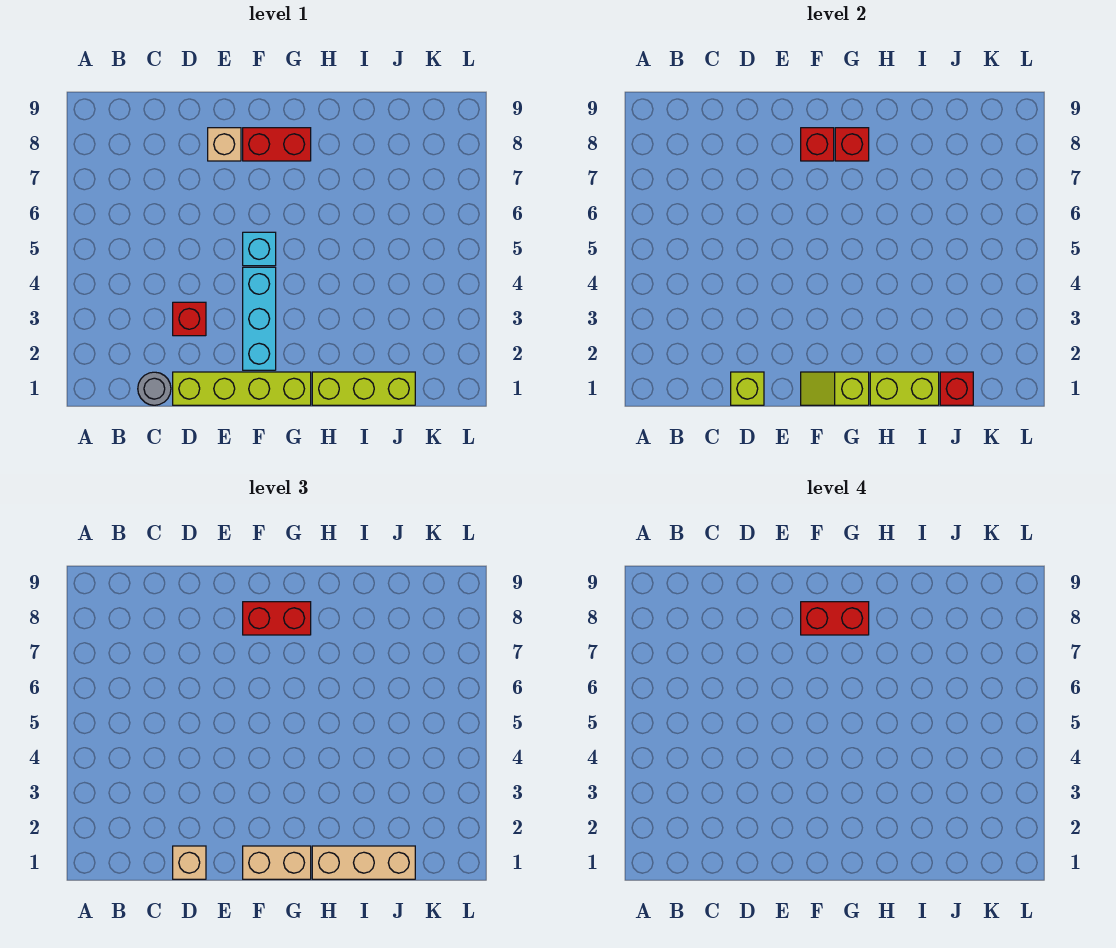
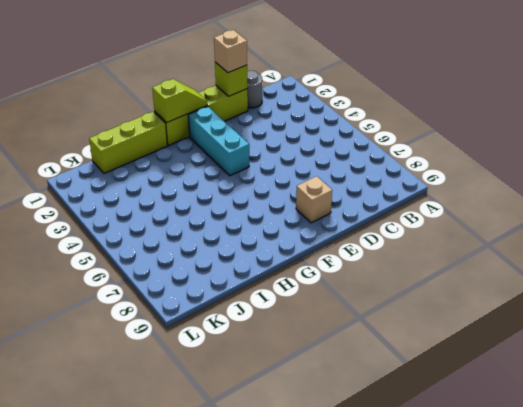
none -> red 1x1 brick [173,302,206,336]
none -> cyan 1x1 brick [243,232,276,266]
none -> red 1x2 brick [243,128,311,161]

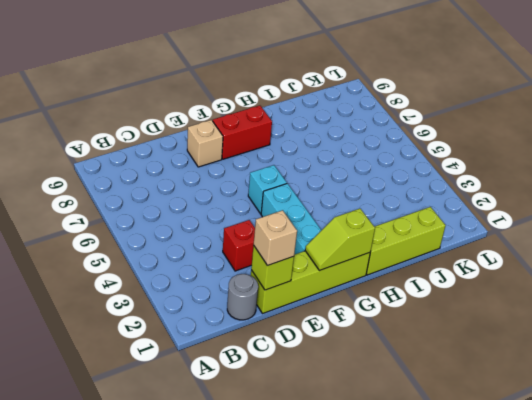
none -> red 1x1 brick [801,128,834,161]
none -> red 1x1 brick [835,128,869,161]
none -> lime 1x2 brick [870,372,939,405]

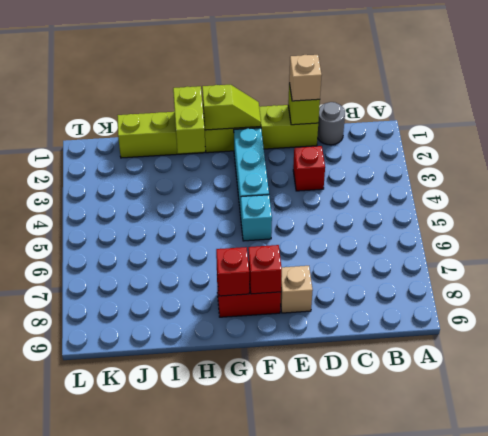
lime 1x2 brick [173,86,205,153] -> lime 1x2 brick turned to [870,372,939,405]
none -> red 1x1 brick [940,372,973,405]
none -> tan 1x2 brick [243,846,311,879]
none -> red 1x2 brick [243,602,311,635]

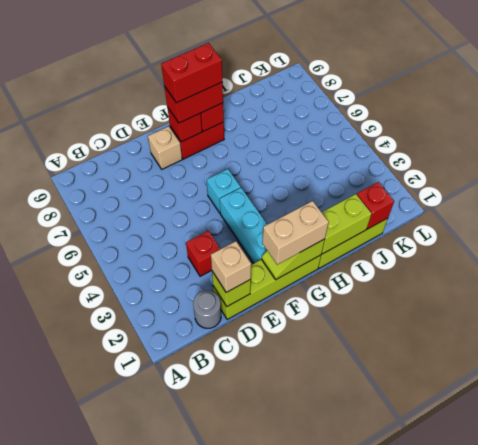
none -> tan 1x3 brick [312,846,415,879]

